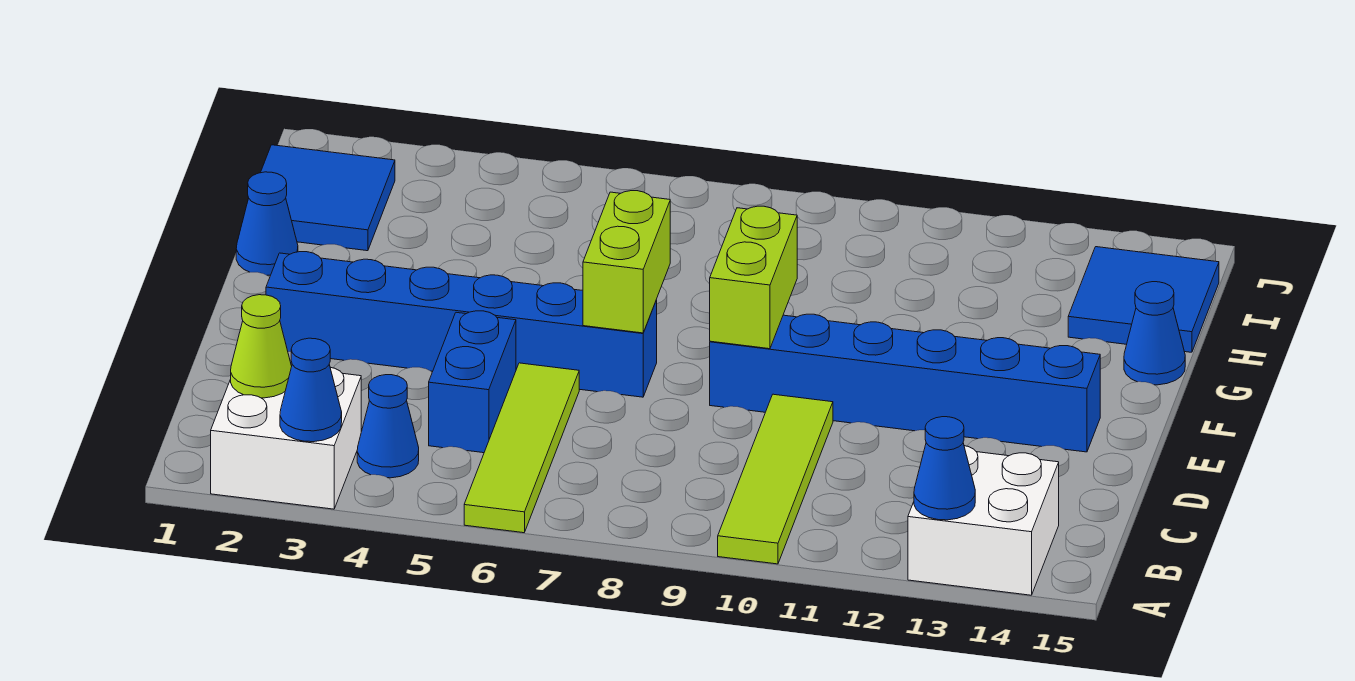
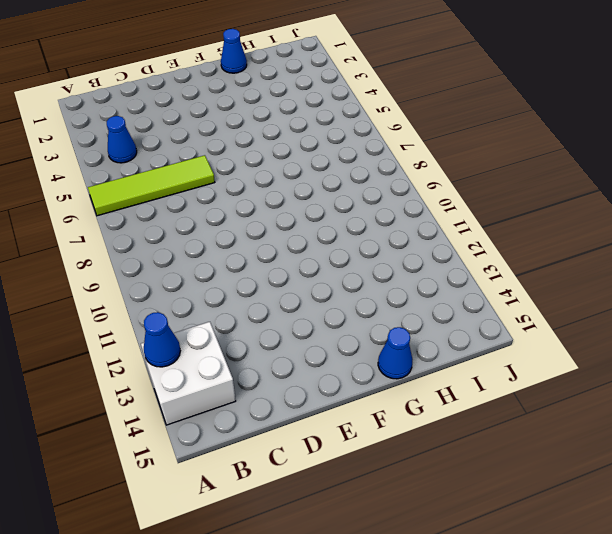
none -> white 2x2 brick [211,367,361,509]
none -> lime 1x4 tile [718,394,833,564]
none -> blue 1x2 brick [429,311,516,453]

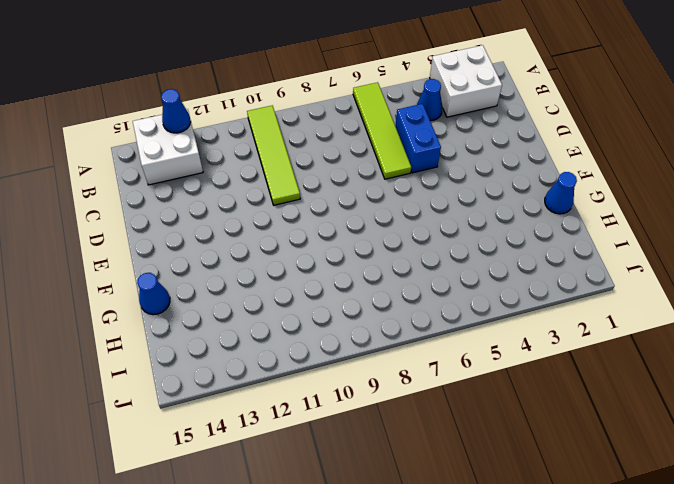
none -> blue 1x6 brick [266,252,657,397]
none -> blue 1x6 brick [710,314,1100,452]
none -> blue 2x2 tile [261,145,395,251]

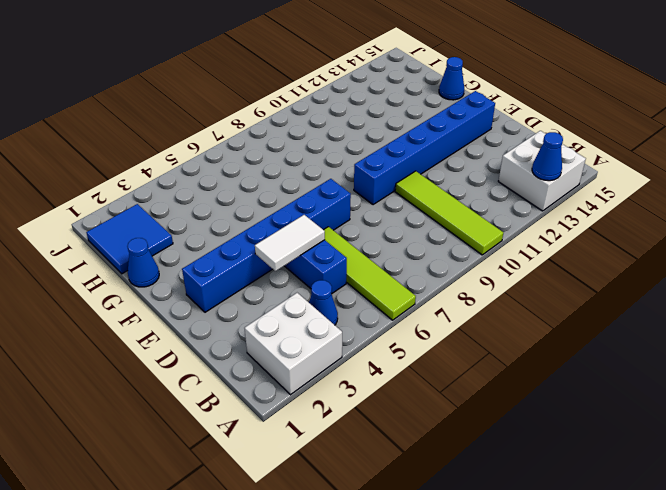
white 1x2 tile [255,215,325,271] -> none
none -> blue 2x2 tile [1068,247,1219,352]
none -> blue 1x1 cone [280,338,342,442]
none -> lime 1x1 cone [231,295,292,398]

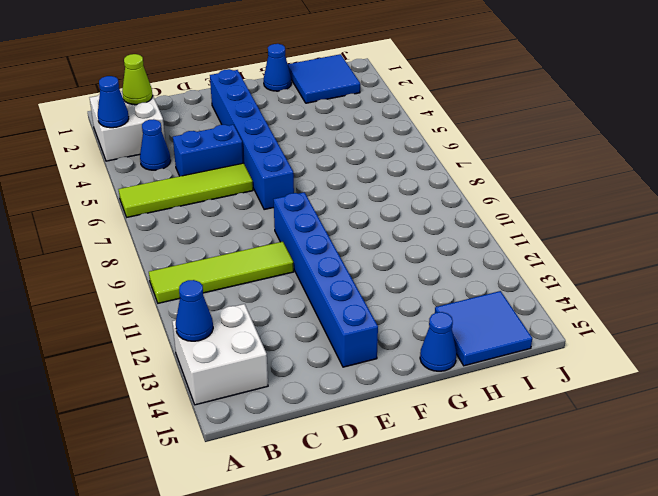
none -> lime 1x2 brick [583,191,670,333]
none -> lime 1x2 brick [710,206,797,349]

